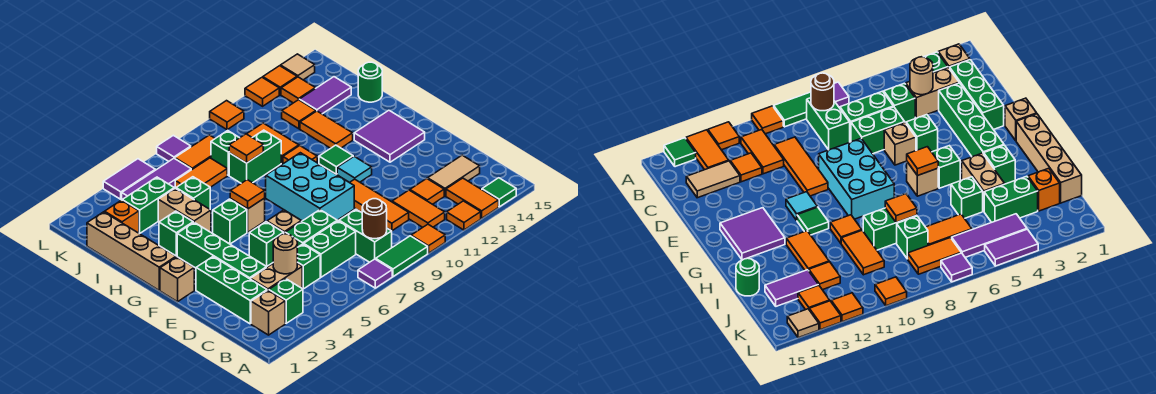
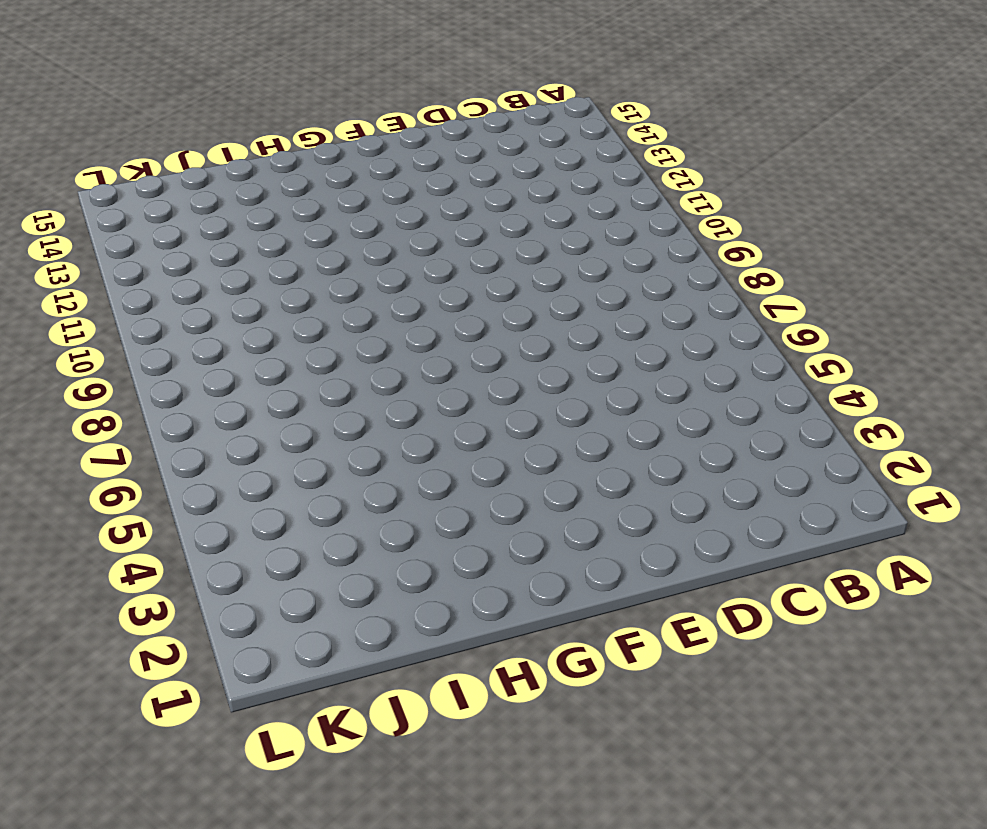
none -> purple 1x1 tile [358,259,392,288]
none -> green 1x2 tile [376,236,428,277]
none -> orange 1x1 tile [411,224,445,253]
none -> orange 1x1 tile [447,201,481,230]

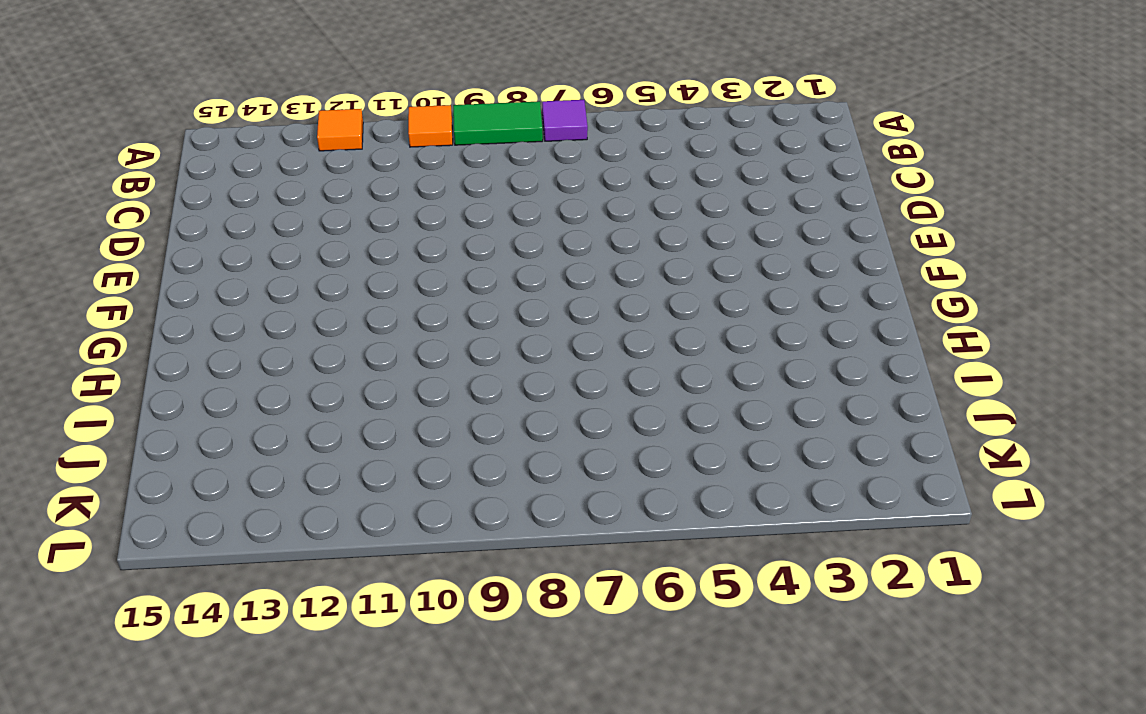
none -> orange 1x2 tile [446,178,499,218]
none -> green 1x1 tile [482,178,516,207]
none -> tan 1x1 brick [251,290,285,335]
none -> green 1x1 brick [269,279,303,323]

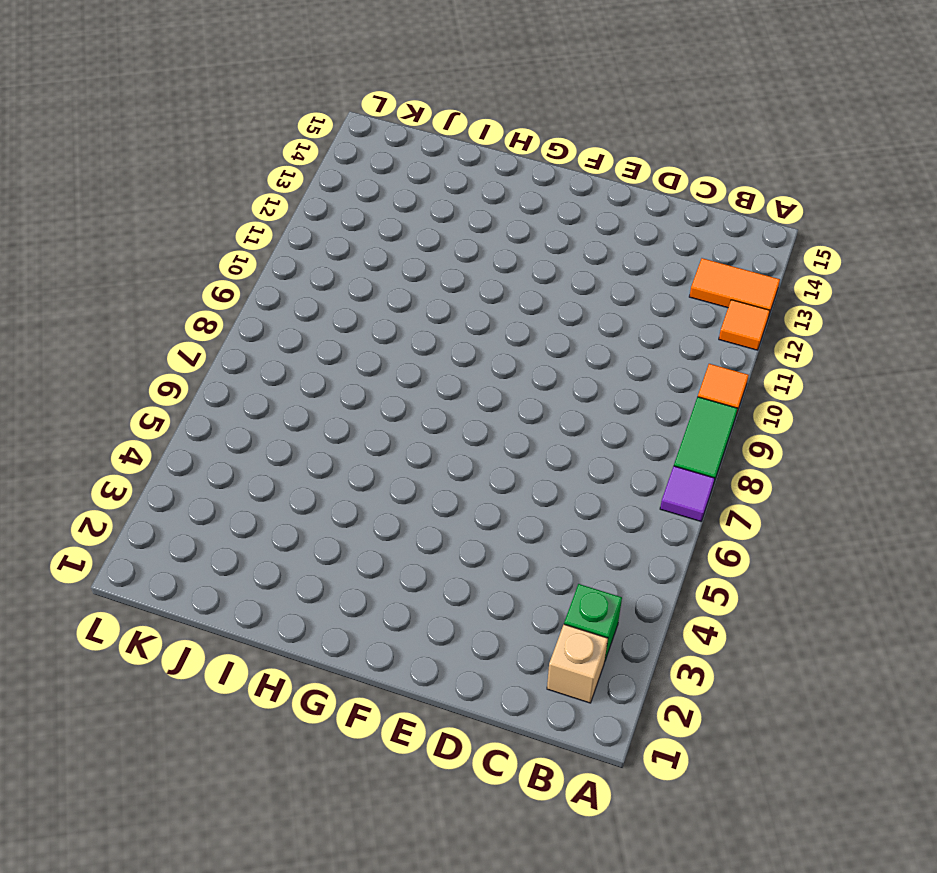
none -> green 1x1 tile [482,178,516,207]
none -> green 1x2 brick [339,209,392,262]
none -> orange 1x2 tile [392,190,445,227]
none -> green 1x3 brick [196,257,267,324]

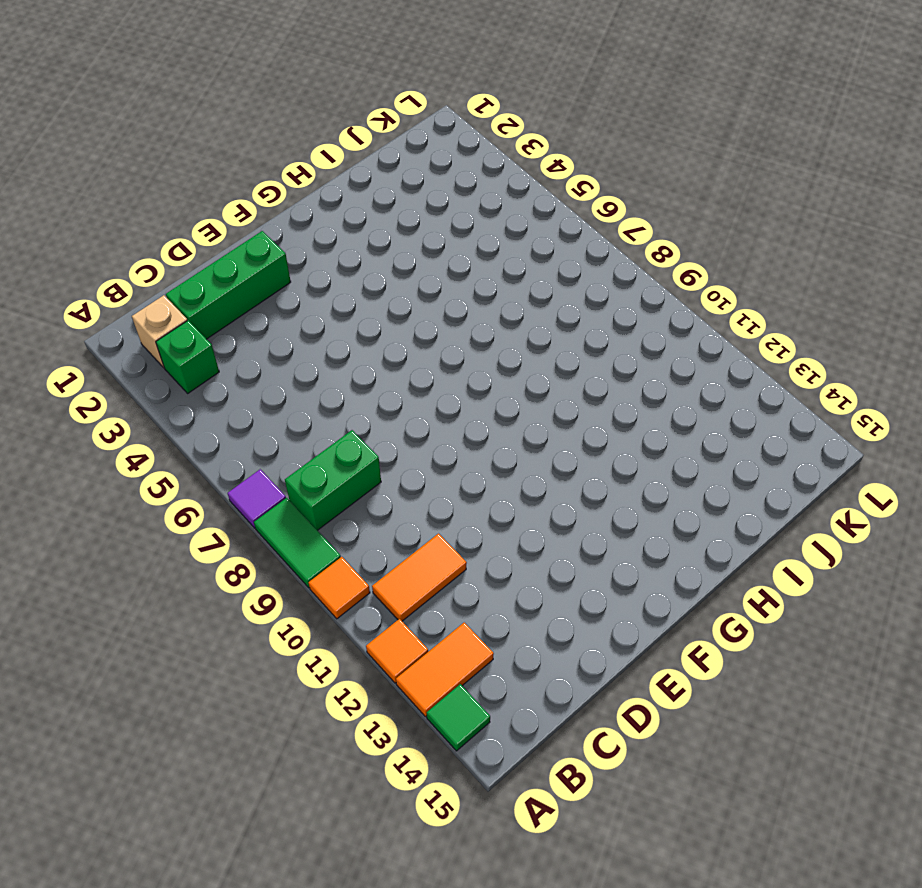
none -> tan 1x2 brick [251,263,302,290]
none -> green 1x1 brick [297,244,320,289]
none -> green 1x2 brick [304,221,356,277]
none -> orange 1x3 tile [350,179,409,231]

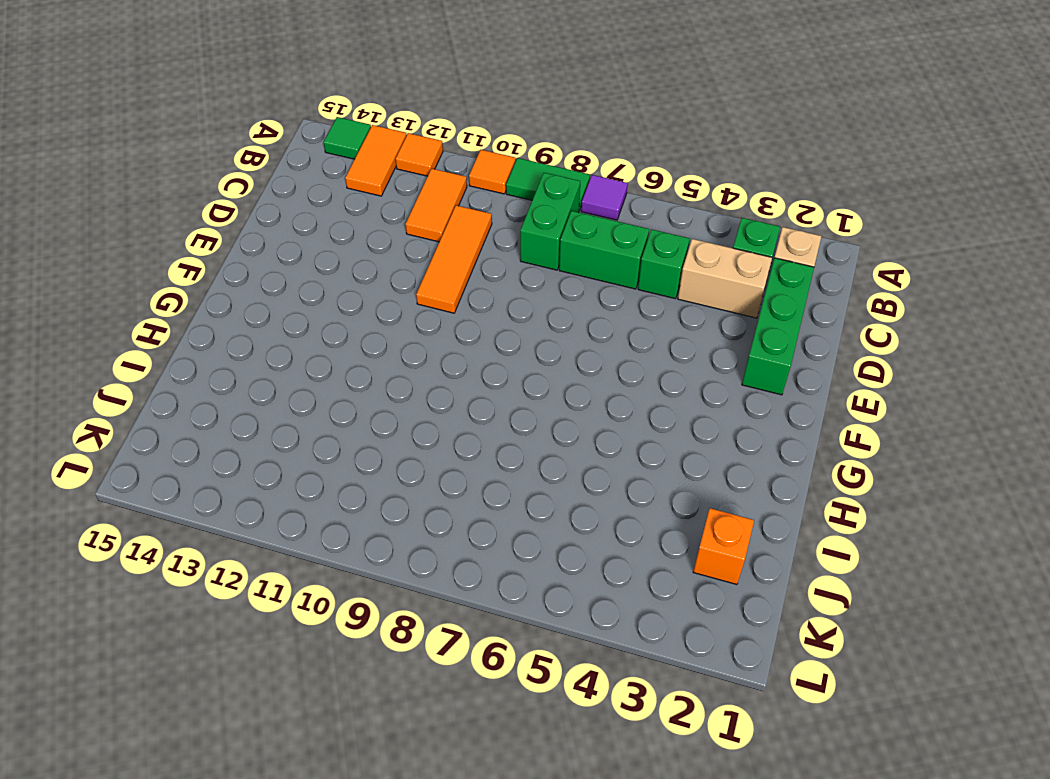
none -> orange 1x1 tile [410,179,444,204]
none -> tan 1x2 tile [428,155,480,196]
none -> green 1x4 brick [177,223,266,279]
none -> green 1x2 brick [285,210,337,247]

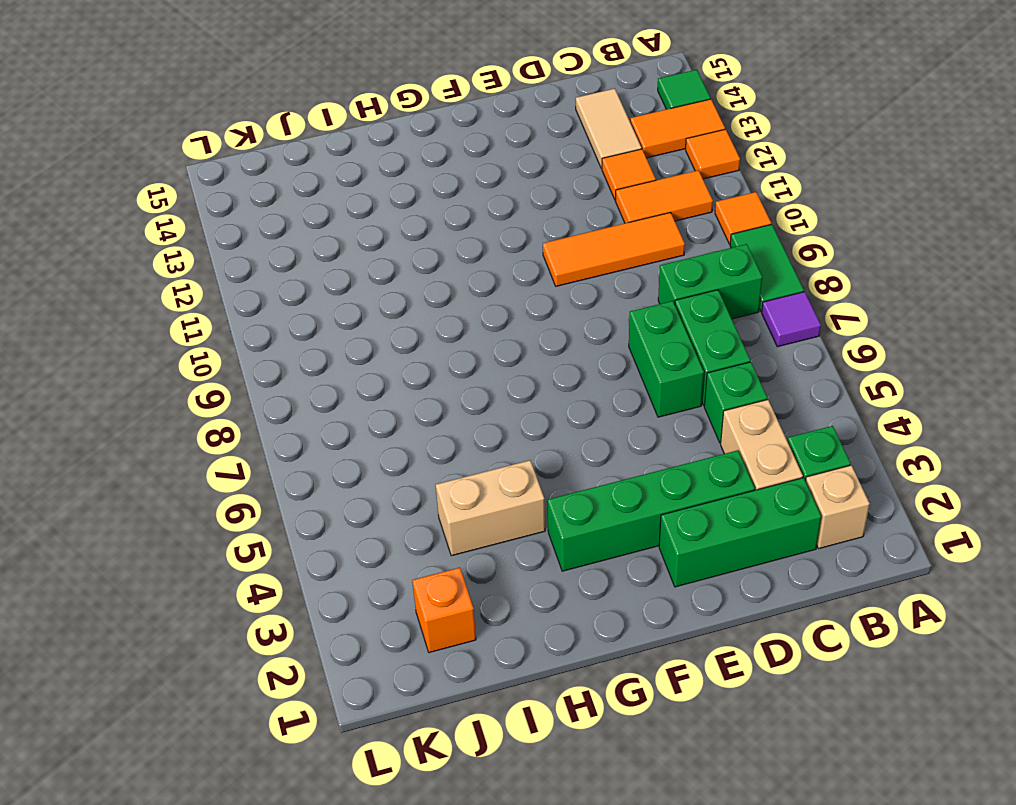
none -> green 1x1 brick [249,222,284,267]
none -> tan 1x1 brick [267,210,301,234]
none -> cyan 2x3 brick [266,153,354,221]
none -> tan 1x1 brick [160,257,194,302]

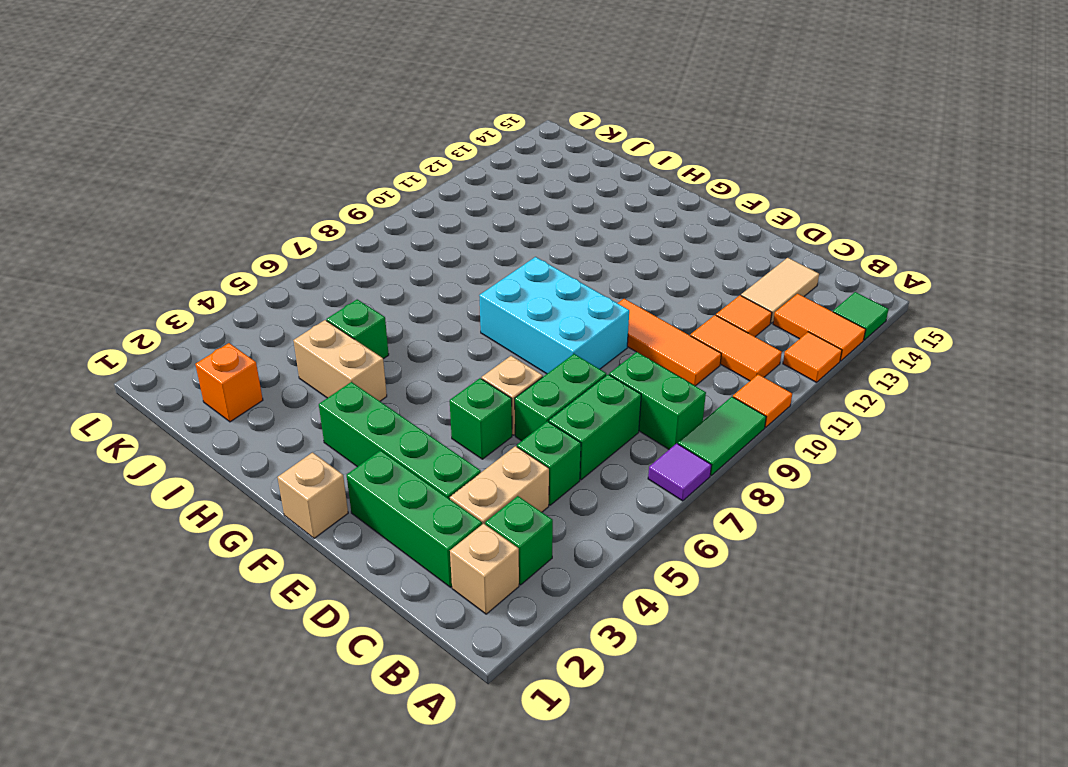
none -> cyan 1x1 tile [337,157,372,183]
none -> purple 2x2 tile [354,110,425,162]
none -> tan 1x4 brick [87,212,176,290]
none -> green 1x1 brick [213,199,247,244]

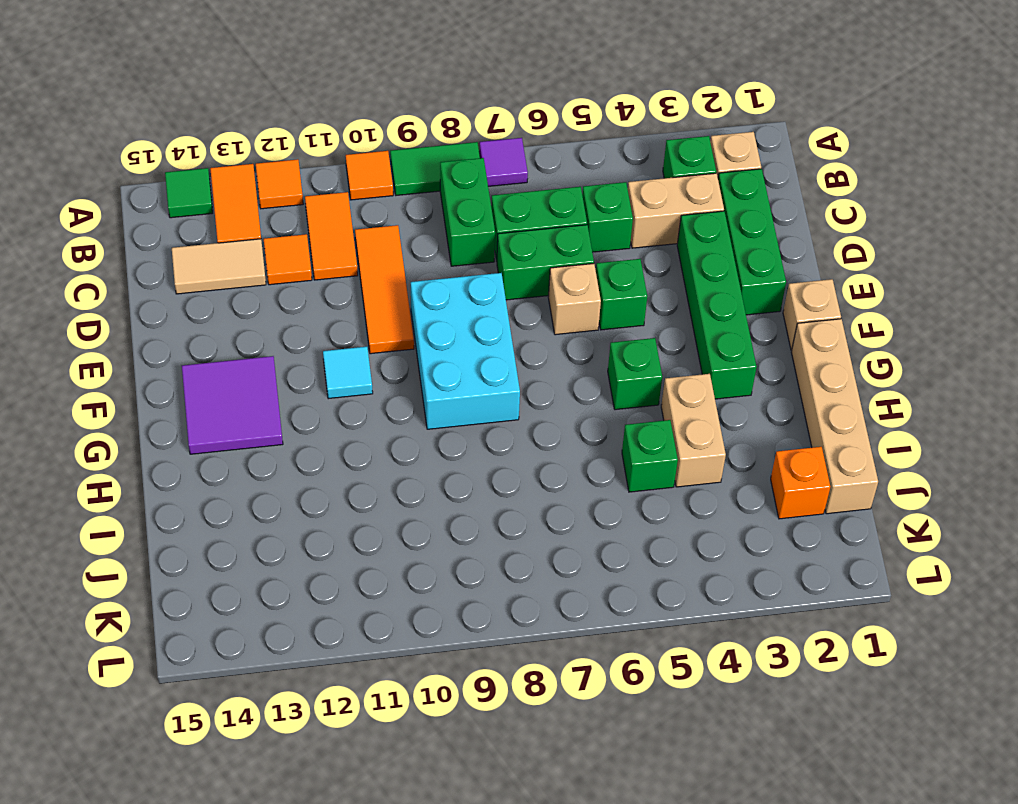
none -> tan 1x1 brick [230,198,265,232]
none -> green 1x1 tile [319,145,353,174]
none -> green 1x1 brick [159,211,193,256]
none -> orange 1x1 tile [283,146,317,164]

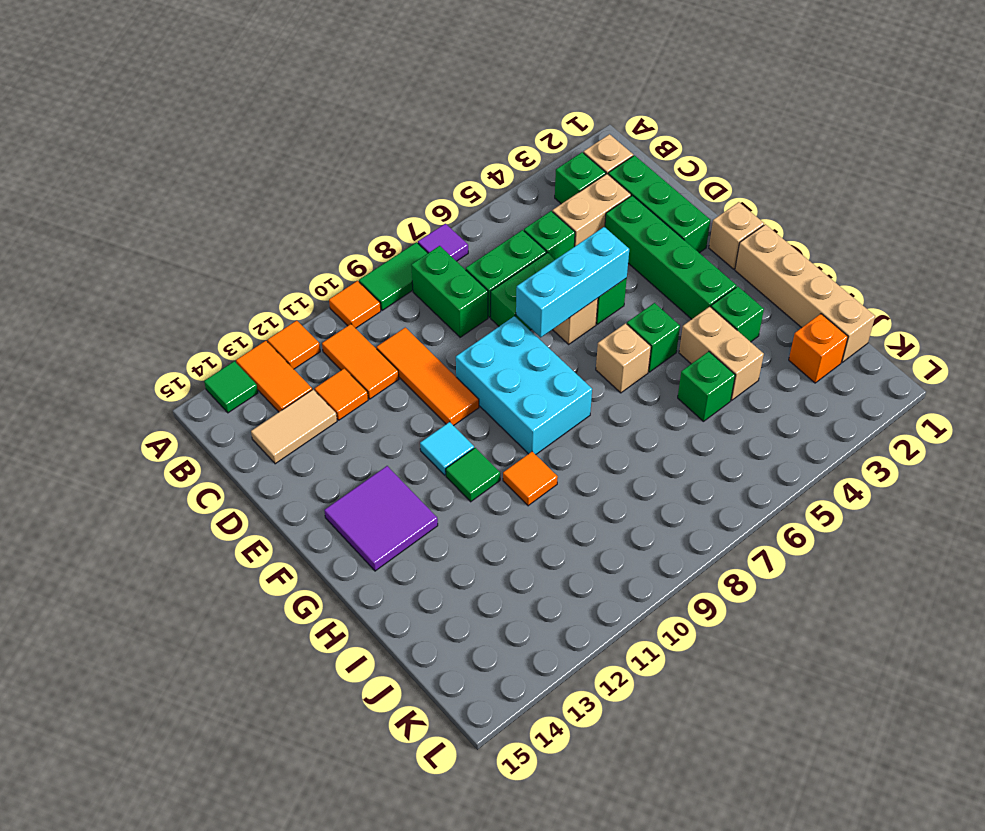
cyan 1x3 brick [516,227,629,337] -> none
none -> orange 1x2 tile [300,111,353,148]
none -> green 1x2 brick [229,130,281,183]
none -> orange 1x2 tile [247,123,299,163]
none -> green 1x1 round brick [358,62,382,102]

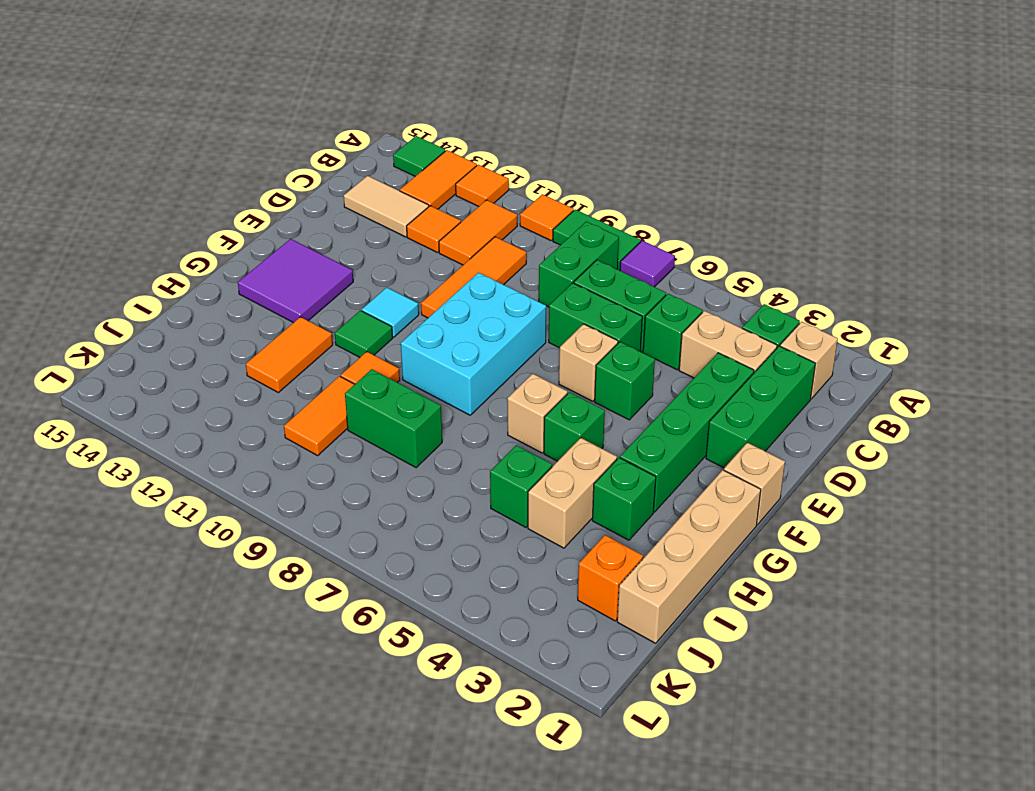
none -> green 1x1 round brick [358,62,382,102]
none -> green 1x2 brick [122,177,174,234]
none -> orange 1x2 tile [175,158,227,188]
none -> green 1x1 brick [211,131,239,175]

